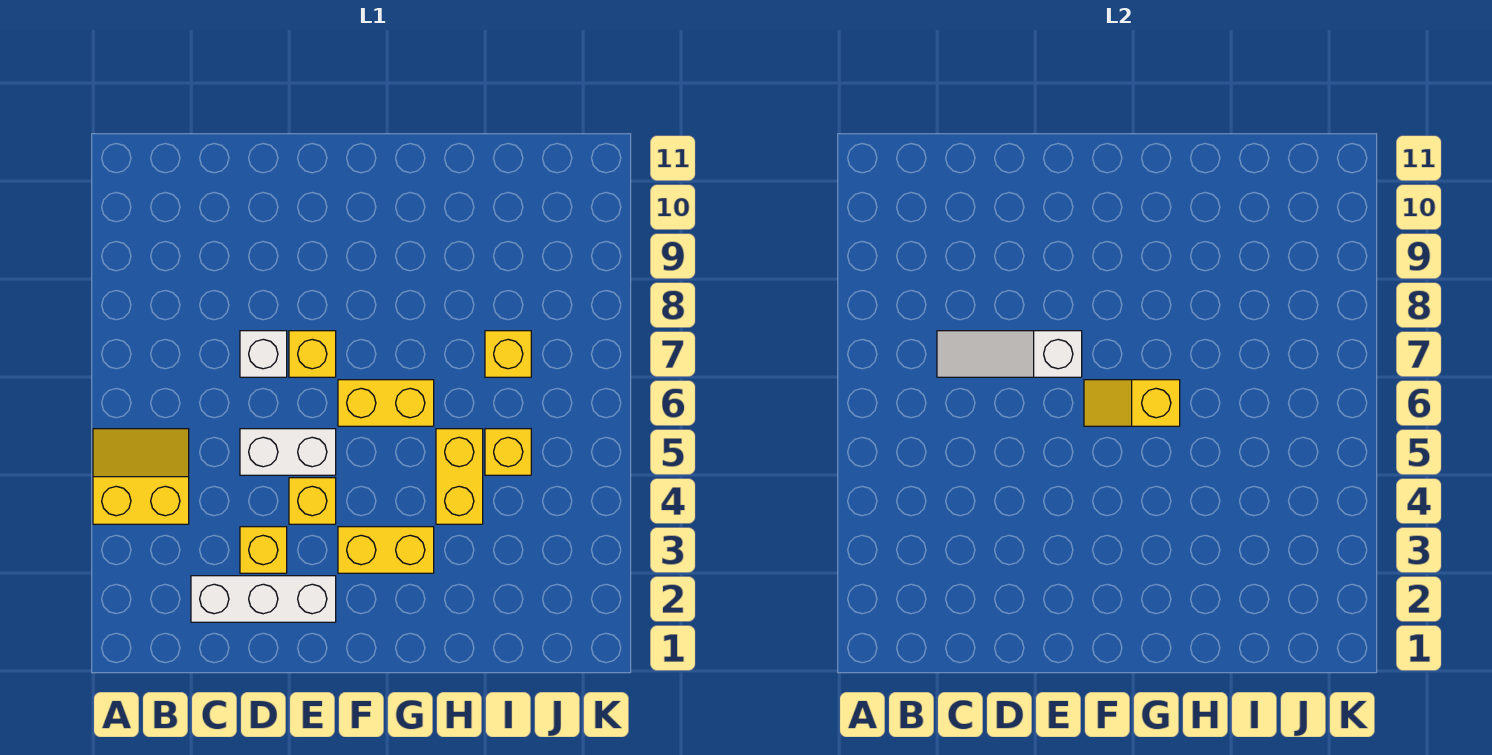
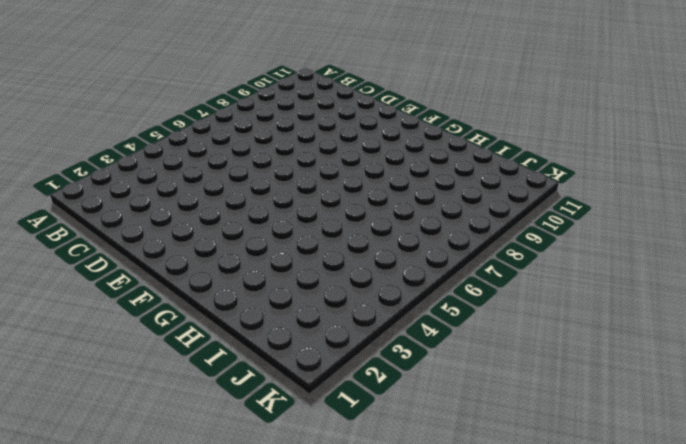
none -> yellow 2x2 slope [93,429,189,524]
none -> white 1x3 brick [191,576,336,622]
none -> yellow 1x1 brick [240,527,287,573]

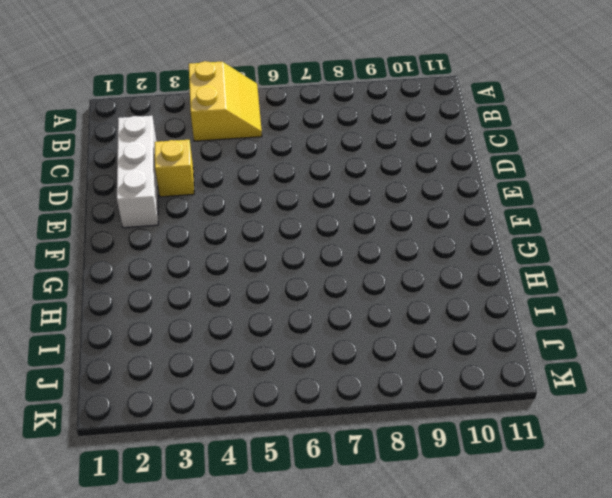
none -> white 1x2 brick [240,429,336,475]
none -> white 1x1 brick [240,331,287,377]
none -> yellow 1x1 brick [289,478,336,524]

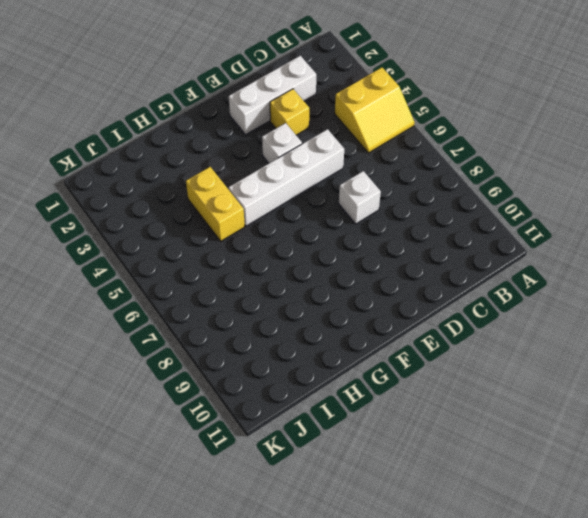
white 1x4 brick [228,129,344,226] -> white 1x2 brick [240,429,336,475]
white 1x1 brick [262,123,302,163] -> yellow 1x1 brick [289,478,336,524]
none -> yellow 1x1 brick [289,331,336,377]
none -> yellow 1x2 brick [338,527,434,573]
none -> yellow 1x2 brick [338,380,434,426]

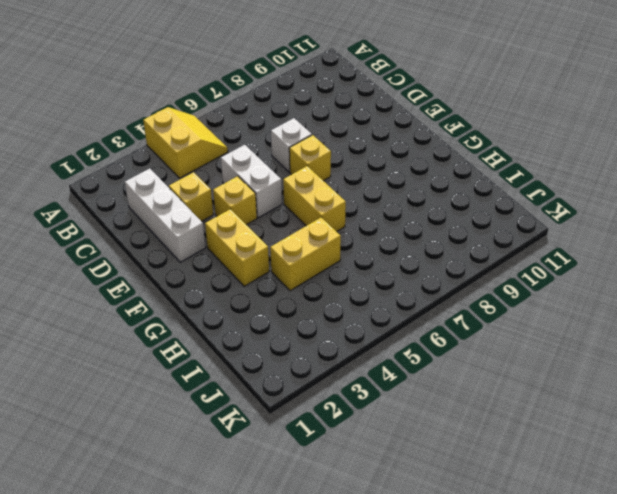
none -> yellow 1x1 brick [485,429,531,475]
none -> yellow 1x1 brick [485,331,531,377]
none -> white 1x3 slope [937,331,1082,377]

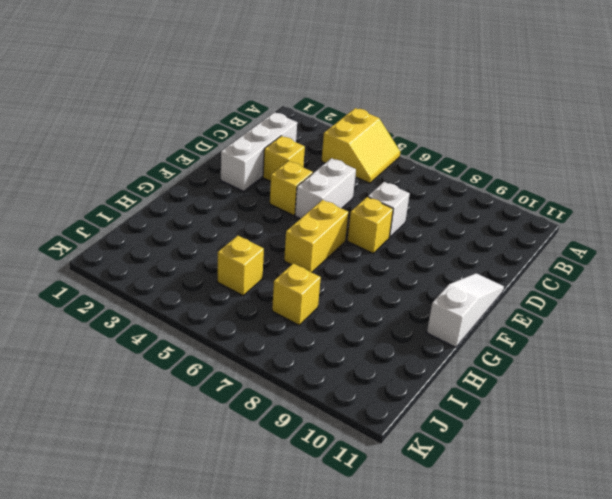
white 1x3 slope [427,273,504,347] -> white 1x3 slope moved to [937,331,1082,377]
none -> yellow 1x2 brick [338,527,434,573]
none -> yellow 1x2 brick [436,429,483,524]
none -> yellow 1x2 slope [1084,380,1180,426]

